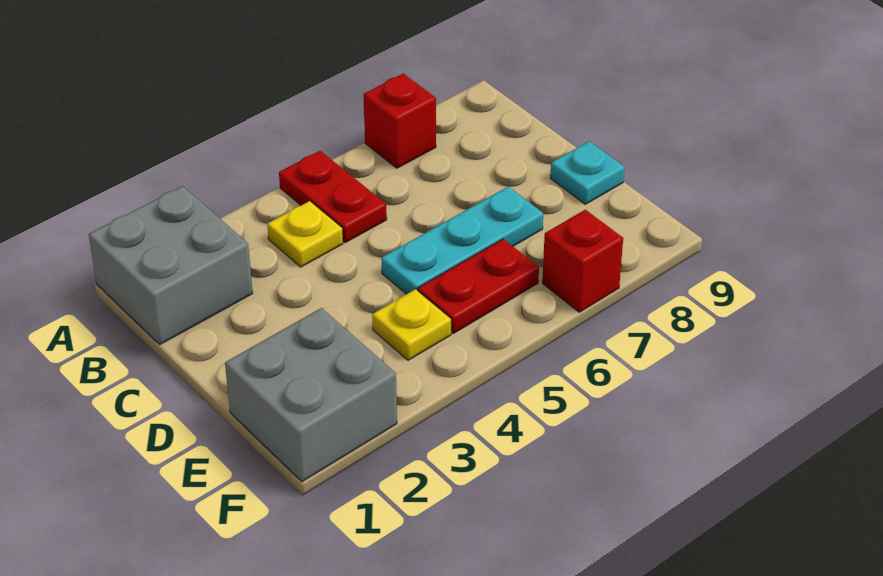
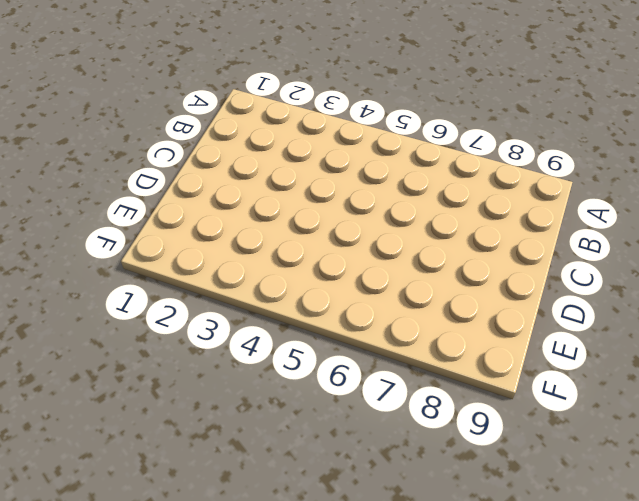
none -> grey 2x2 brick [89,186,253,344]
none -> red 1x2 plate [279,151,387,243]

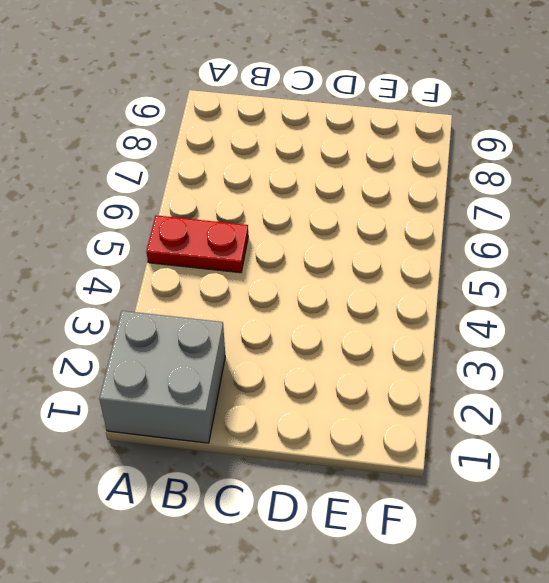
none -> red 1x1 brick [363,74,436,168]
none -> yellow 1x1 plate [267,201,343,267]

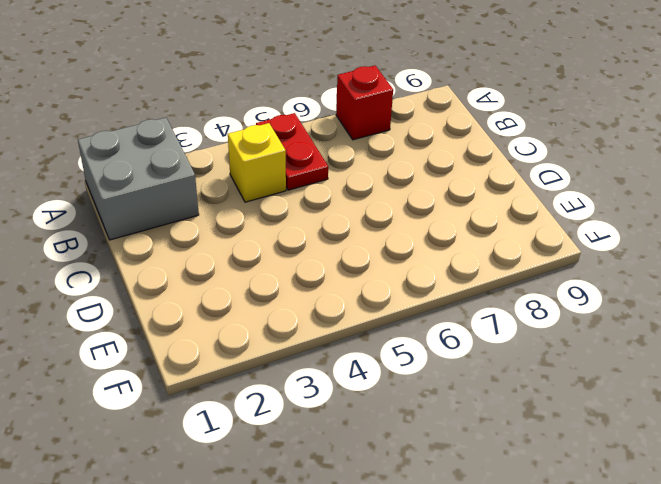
yellow 1x1 brick [228,123,286,202] -> yellow 1x1 plate [267,201,343,267]
none -> cyan 1x3 plate [381,187,543,294]
none -> cyan 1x1 plate [550,142,624,204]

